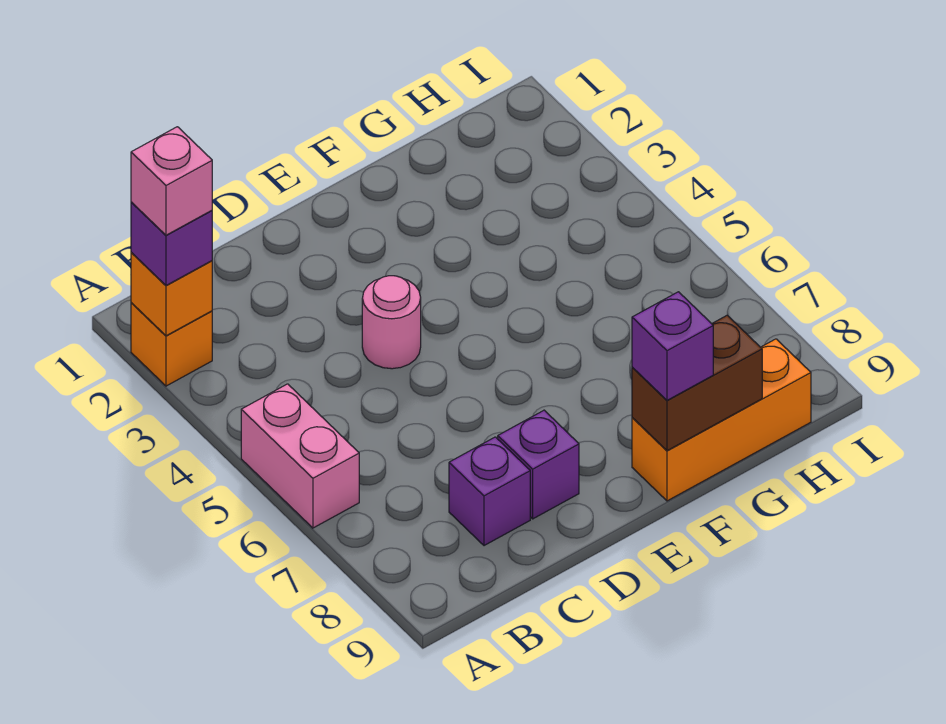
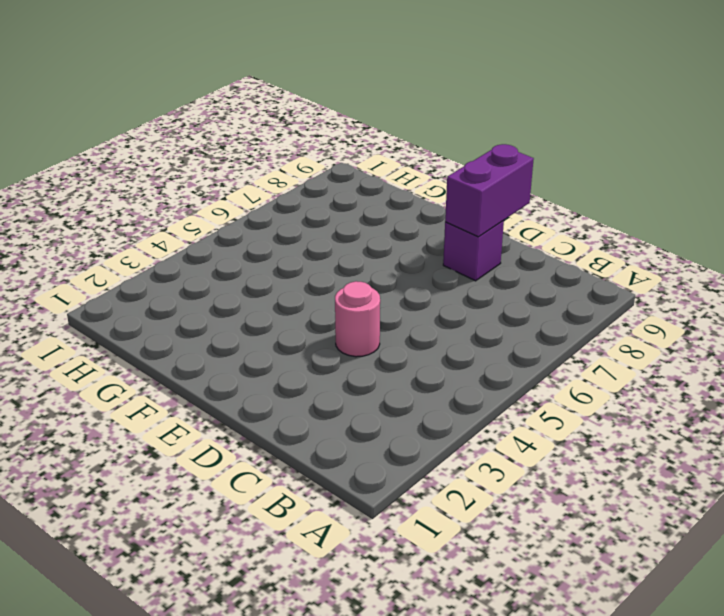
purple 1x2 brick [445,144,534,237] -> none
none -> orange 1x1 brick [131,303,212,386]
none -> pink 1x2 brick [241,384,359,528]

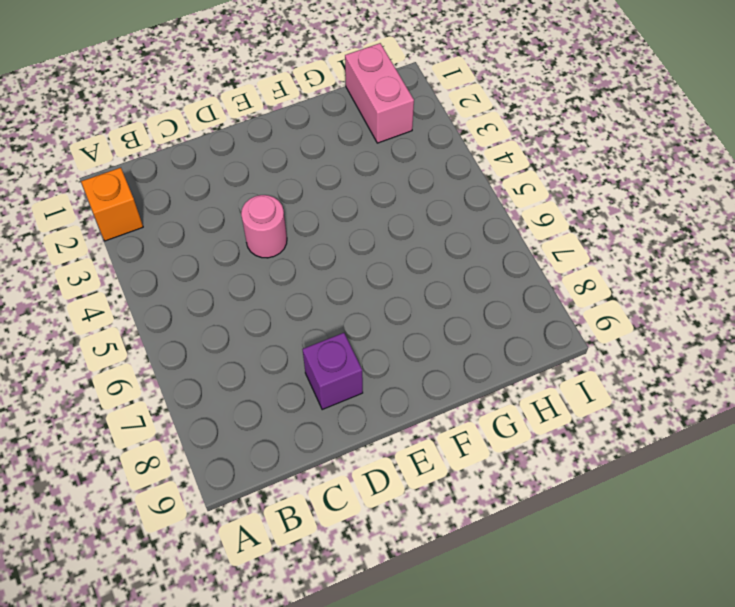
pink 1x2 brick [345,43,414,143] -> pink 1x2 brick moved to [241,384,359,528]
none -> purple 1x1 brick [449,437,530,546]
none -> orange 1x3 brick [632,339,811,501]

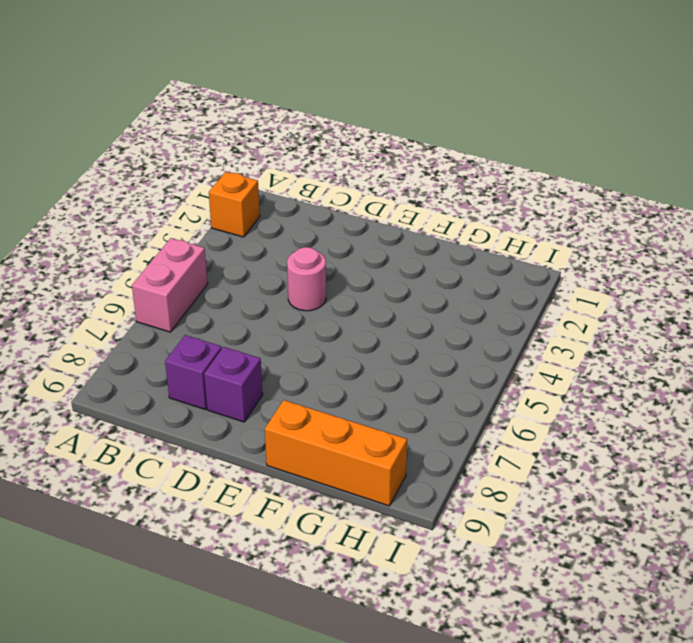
none -> orange 1x1 brick [131,252,212,336]
none -> brown 1x2 brick [632,315,762,451]

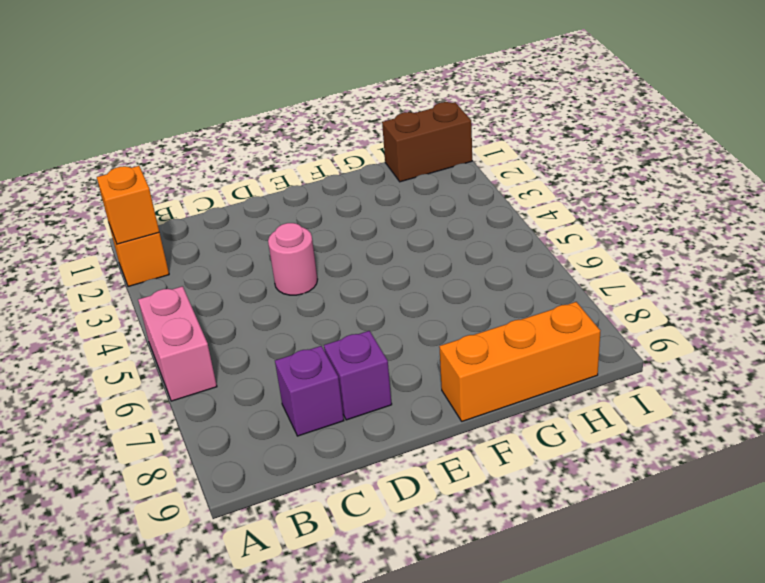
brown 1x2 brick [382,102,472,182] -> brown 1x2 brick moved to [632,315,762,451]
none -> purple 1x1 brick [131,202,212,285]
none -> purple 1x1 brick [632,292,713,400]

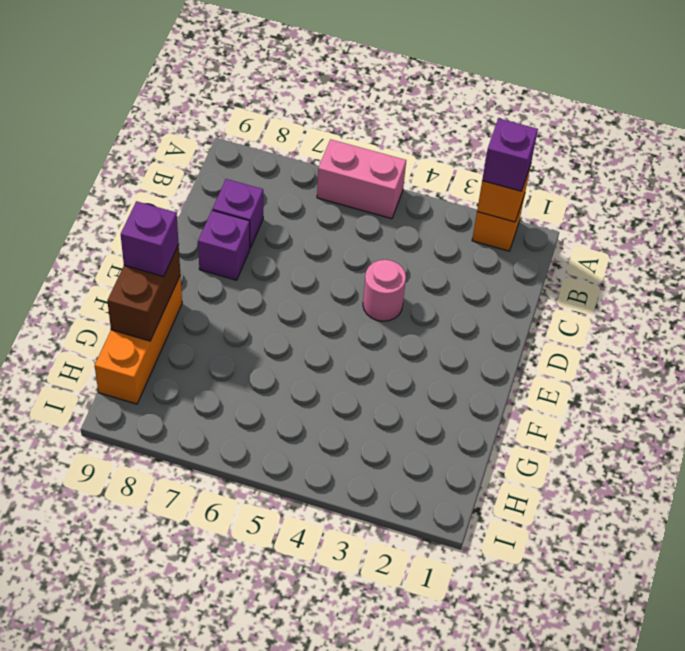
none -> pink 1x1 brick [131,127,212,235]

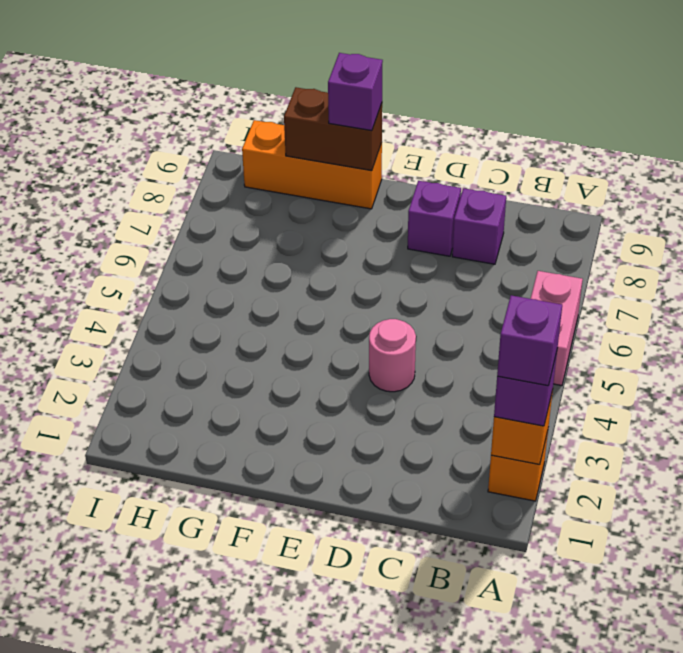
purple 1x1 brick [497,295,562,386] -> pink 1x1 brick [131,127,212,235]

